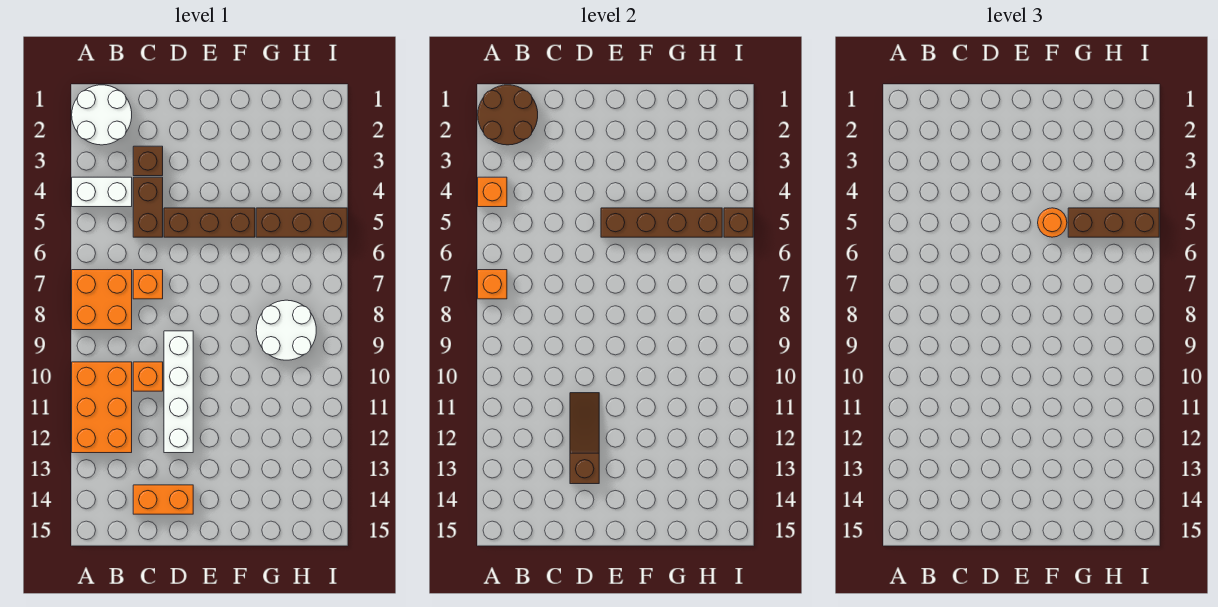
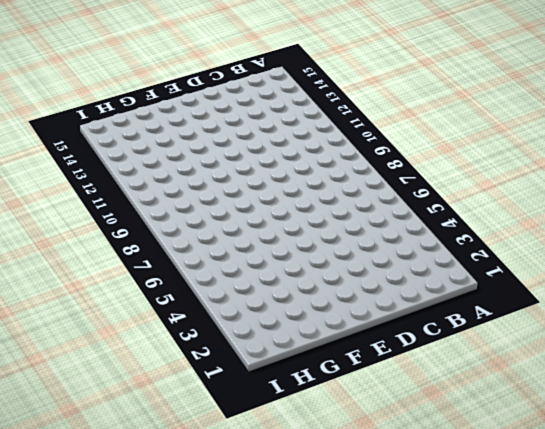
none -> white 2x2 round brick [72,85,132,145]
none -> white 1x2 brick [72,177,132,207]
none -> orange 2x2 brick [72,270,132,330]

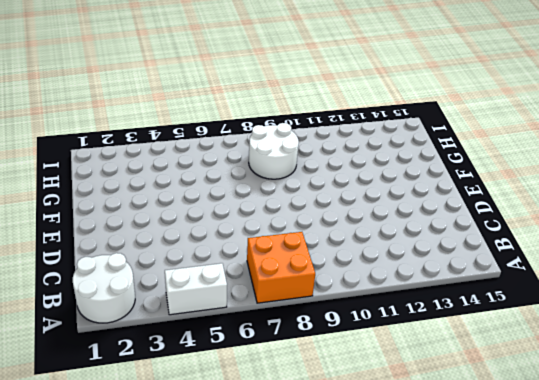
white 1x2 brick [165,263,227,315] -> white 1x2 brick turned to [72,177,132,207]
none -> orange 2x3 brick [72,362,132,453]
none -> brown 1x1 brick [133,146,163,176]
none -> brown 1x2 brick [133,177,163,237]

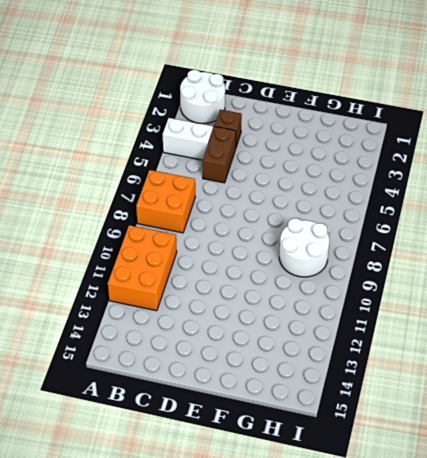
none -> orange 1x1 brick [133,270,163,299]
none -> orange 1x1 brick [133,362,163,391]
none -> orange 1x2 brick [133,485,193,514]

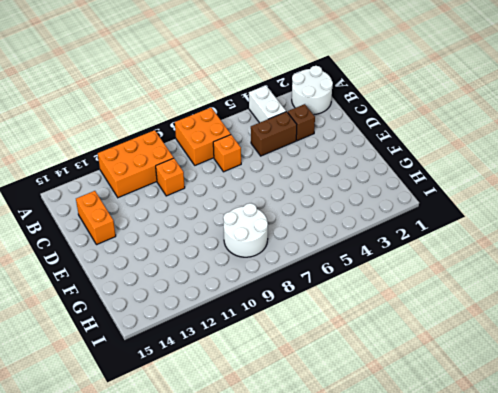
none -> brown 1x3 brick [164,208,255,237]
none -> white 1x4 brick [164,331,193,453]
none -> brown 1x3 brick [256,208,347,237]

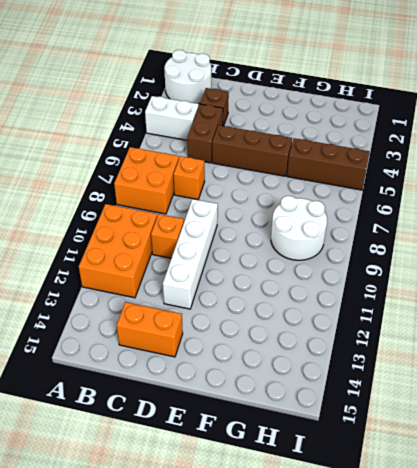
none -> brown 2x2 round brick [478,85,538,145]
none -> orange 1x1 brick [478,177,507,207]
none -> orange 1x1 brick [478,270,507,299]

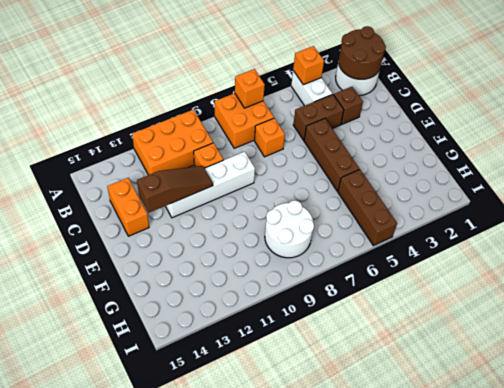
none -> brown 1x4 brick [601,208,722,237]
none -> brown 1x1 brick [724,208,753,237]
none -> orange 1x1 round brick [1038,208,1067,237]

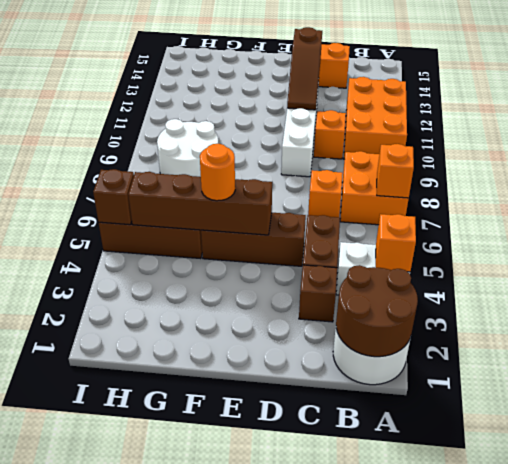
none -> brown 1x3 brick [1068,208,1159,237]

